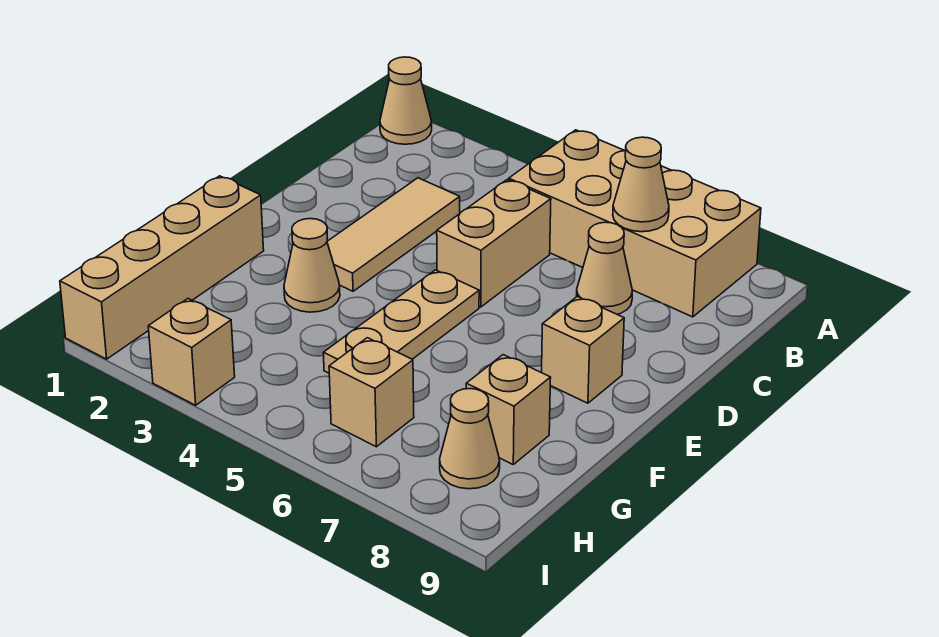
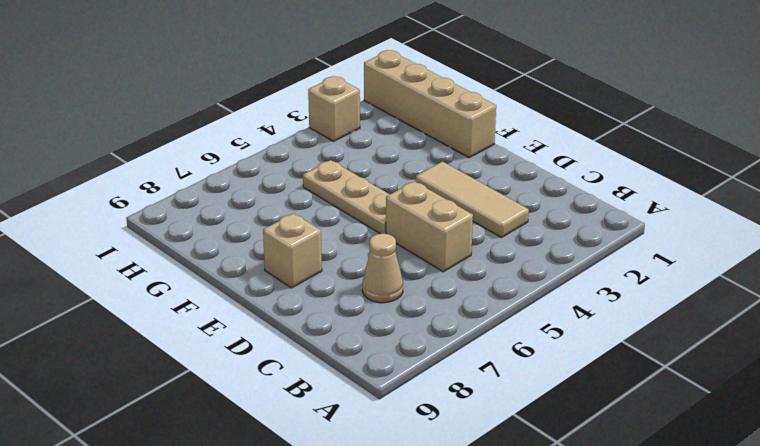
none -> tan 1x1 cone [380,57,432,144]
none -> tan 2x4 brick [509,130,761,317]
none -> tan 1x1 cone [284,219,340,312]

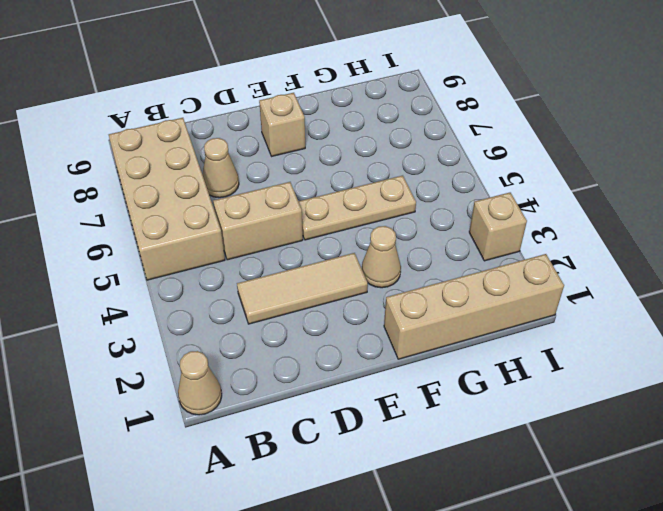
none -> tan 1x1 brick [466,355,551,464]
none -> tan 1x1 brick [329,338,414,447]
none -> tan 1x1 cone [440,389,500,489]

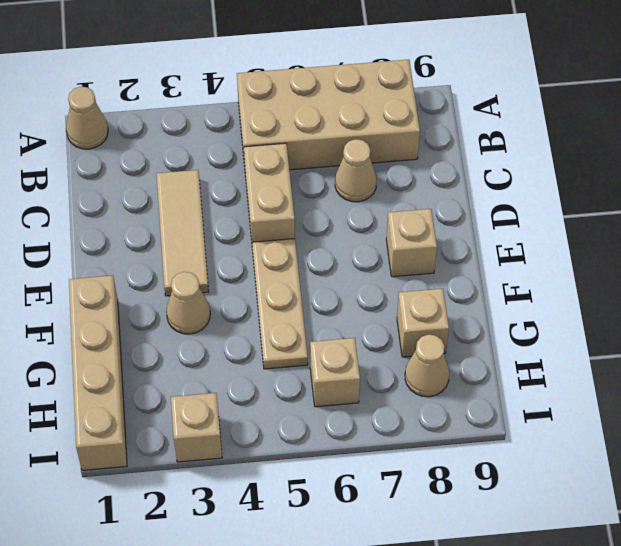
none -> tan 1x1 cone [613,137,669,232]

